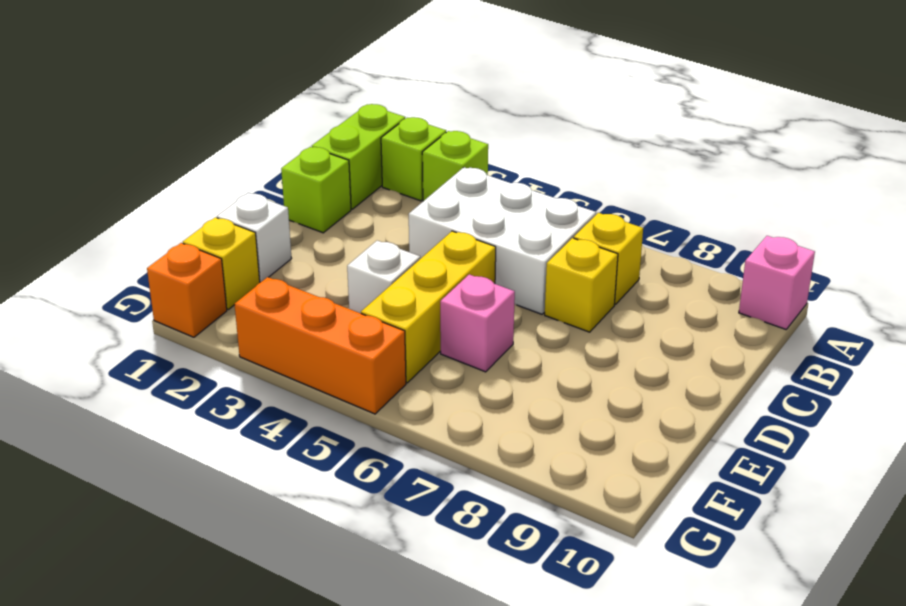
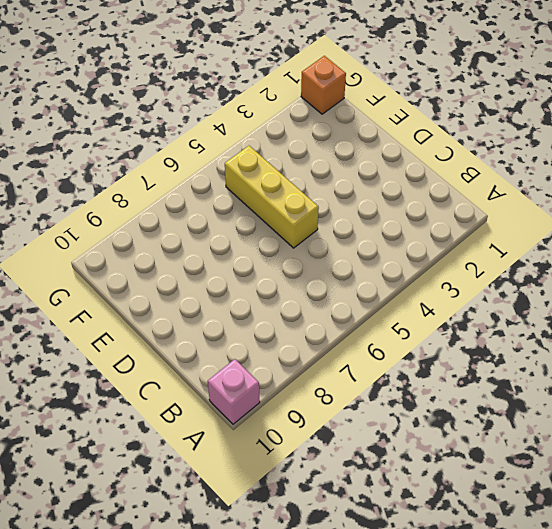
none -> lime 1x2 brick [312,104,405,209]
none -> lime 1x1 brick [381,117,446,201]
none -> lime 1x1 brick [422,131,488,201]

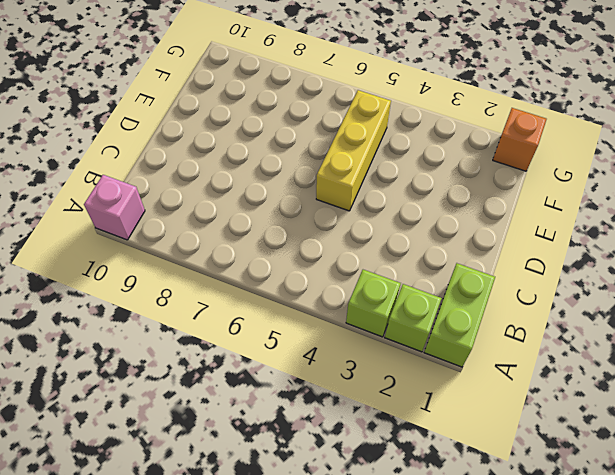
none -> white 2x3 brick [409,167,596,314]
none -> yellow 1x1 brick [574,213,643,305]
none -> lime 1x1 brick [281,147,351,233]

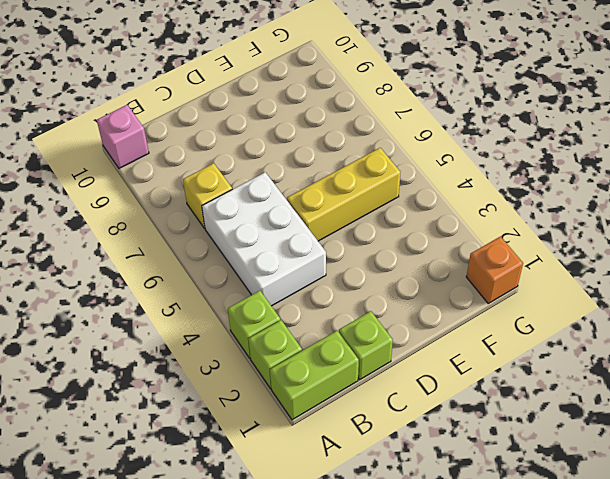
none -> yellow 1x1 brick [545,238,618,332]
none -> white 1x1 brick [217,193,292,282]
none -> white 1x1 brick [347,241,420,313]

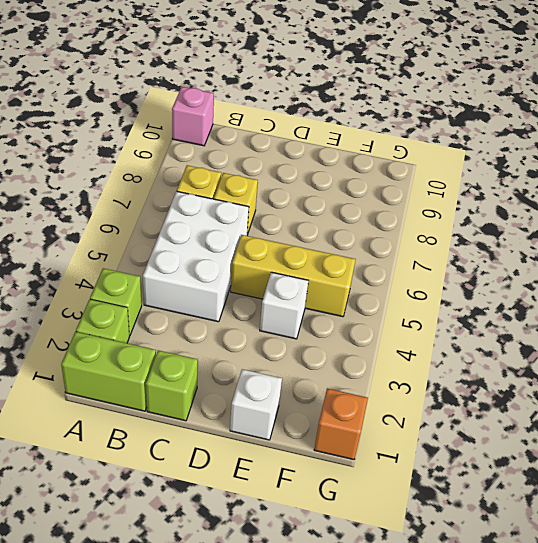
none -> pink 1x1 brick [440,274,515,372]
none -> yellow 1x1 brick [183,217,260,309]
none -> orange 1x3 brick [235,277,406,414]

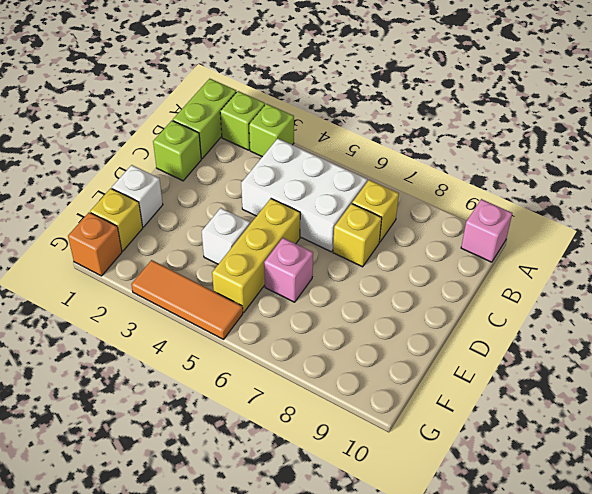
orange 1x3 tile [131,260,243,339] -> orange 1x3 brick [235,277,406,414]

